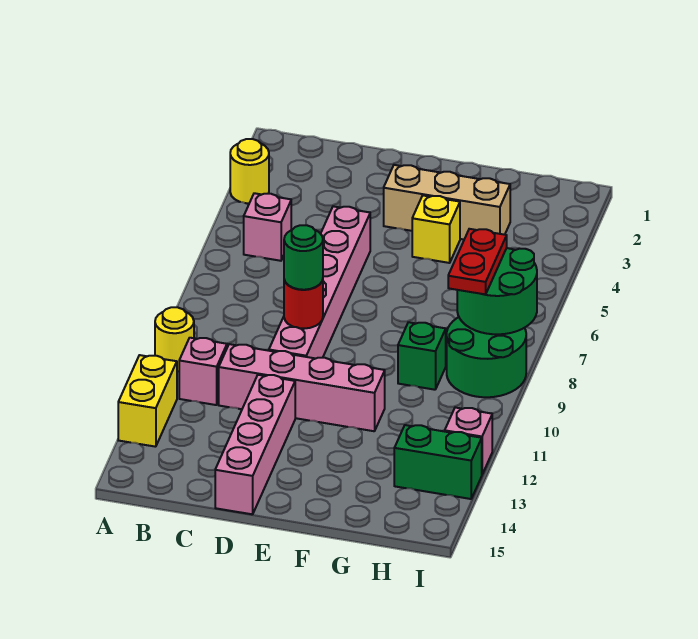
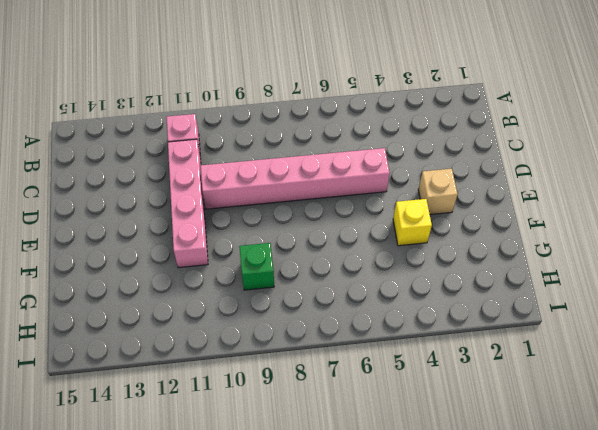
tan 1x1 brick [418,169,458,215] -> tan 1x3 brick [384,165,510,239]
none -> yellow 1x1 round brick [230,139,269,203]
none -> yellow 1x1 round brick [155,307,194,372]
none -> yellow 1x2 brick [118,355,177,447]

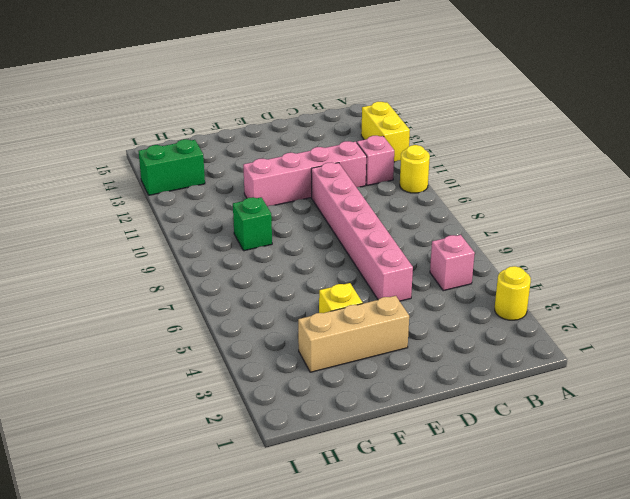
none -> pink 1x4 brick [215,375,295,514]
none -> green 2x2 round brick [447,317,526,397]
none -> pink 1x1 brick [445,408,492,474]

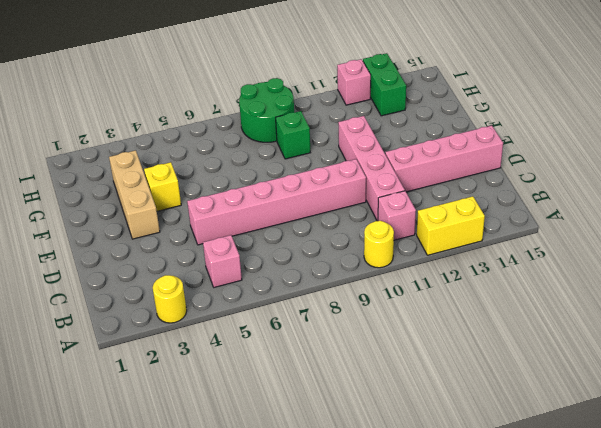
none -> red 1x1 round brick [284,280,323,329]
none -> green 2x2 round brick [457,248,537,334]
none -> green 1x1 round brick [284,225,323,290]

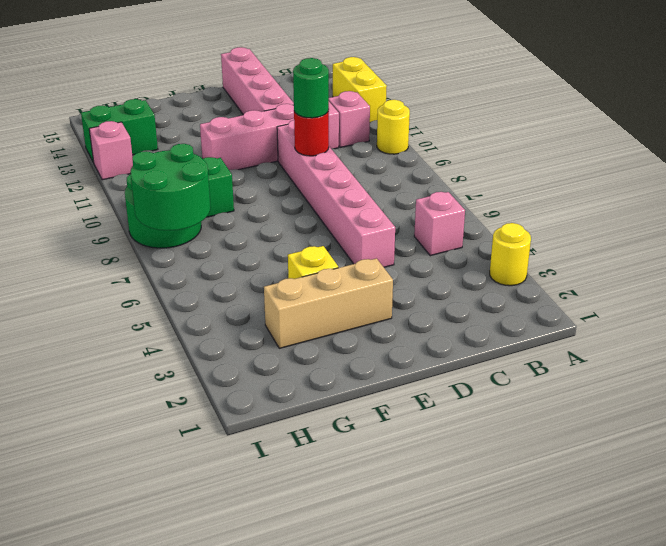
none -> red 1x2 plate [448,229,507,294]

